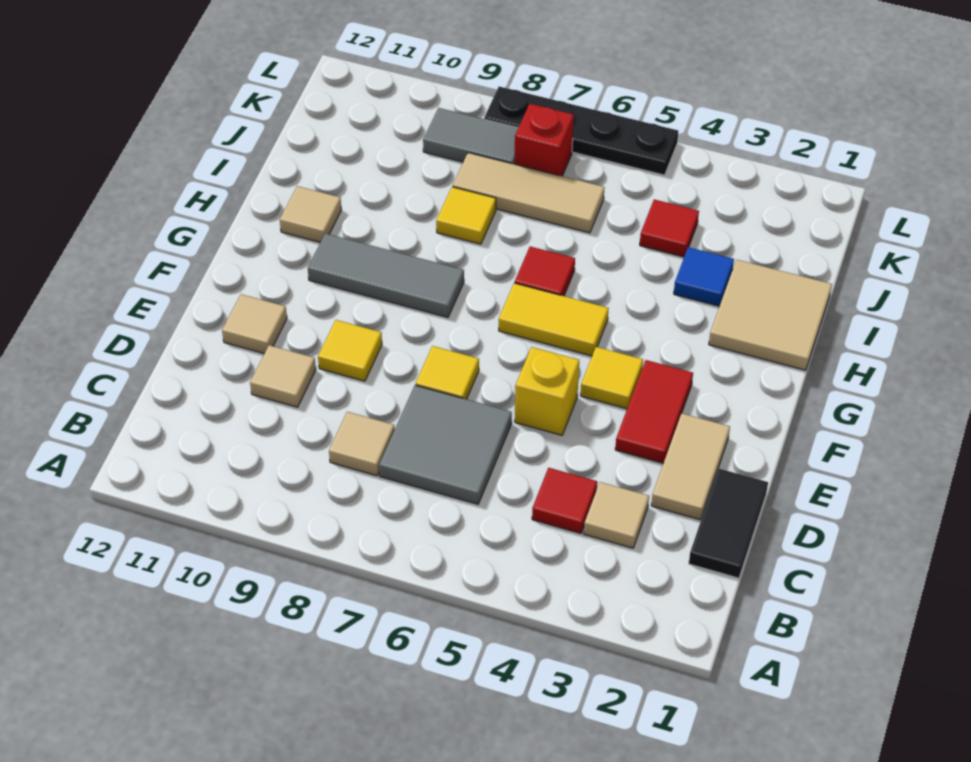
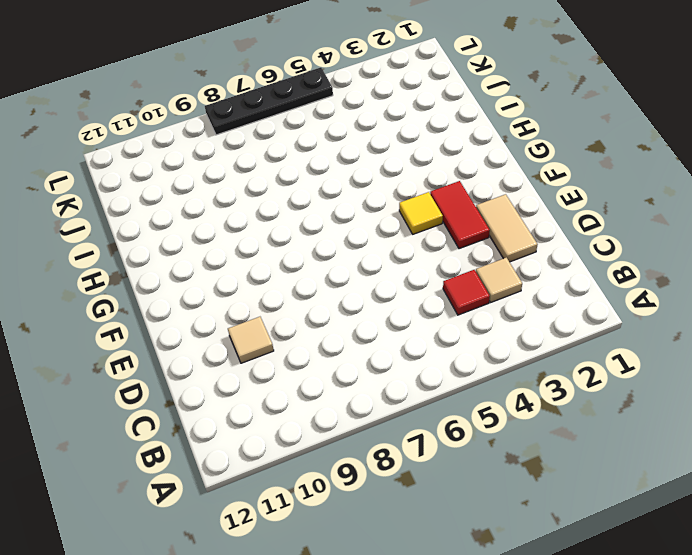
none -> black 1x2 tile [689,469,768,578]
none -> grey 2x2 tile [379,385,512,504]
none -> tan 1x1 tile [329,412,395,476]

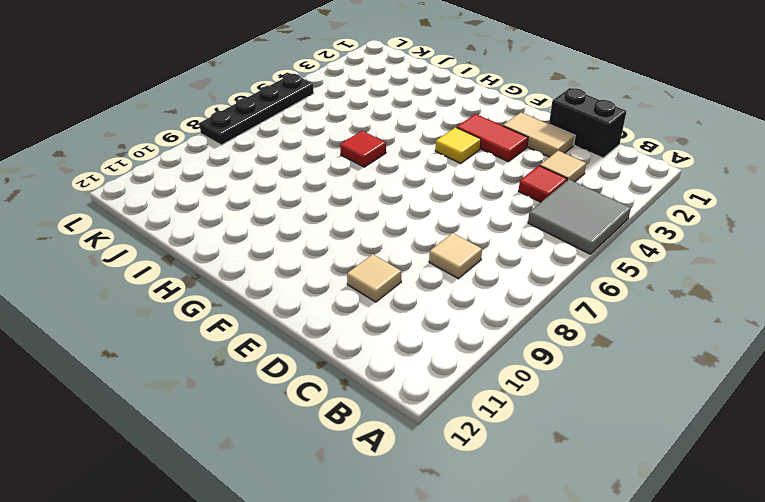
grey 2x2 tile [528,179,631,254] -> grey 2x2 tile moved to [379,385,512,504]
black 1x2 brick [549,88,627,158] -> black 1x2 tile [689,469,768,578]
none -> yellow 1x1 brick [515,347,579,435]
none -> yellow 1x1 tile [416,346,479,399]
none -> yellow 1x1 tile [318,320,382,381]

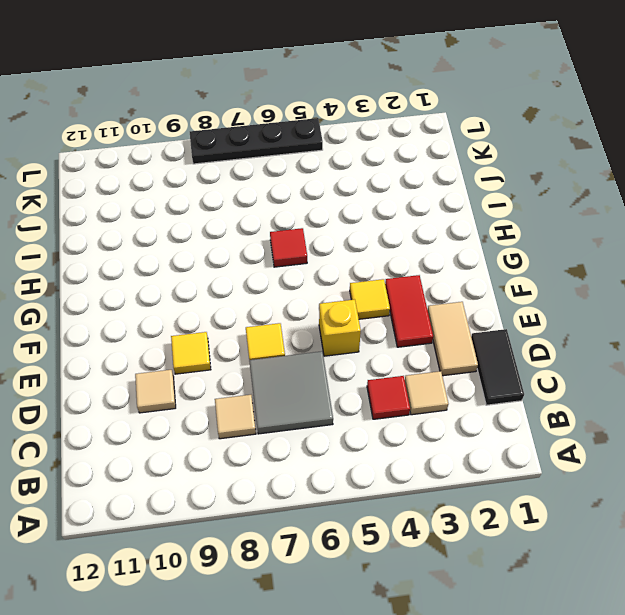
none -> tan 1x1 tile [222,294,287,354]
none -> yellow 1x2 tile [499,283,609,356]
none -> grey 1x3 tile [308,233,464,317]

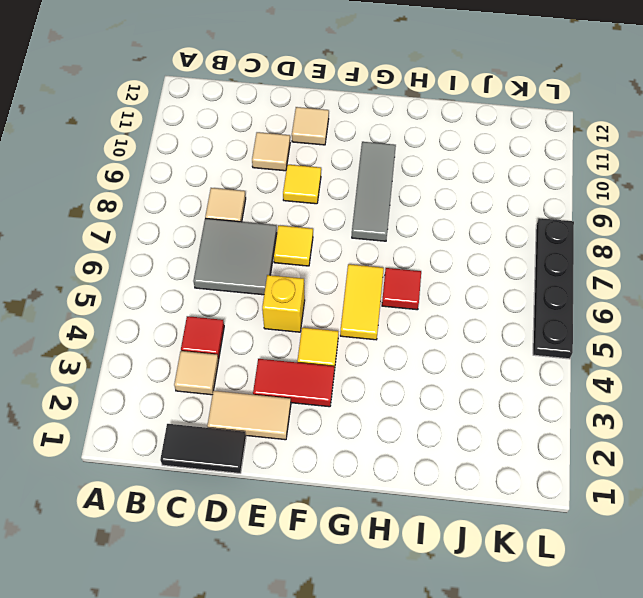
none -> tan 2x2 tile [709,260,832,370]
none -> tan 1x1 tile [280,186,341,242]
none -> blue 1x1 tile [674,247,734,306]

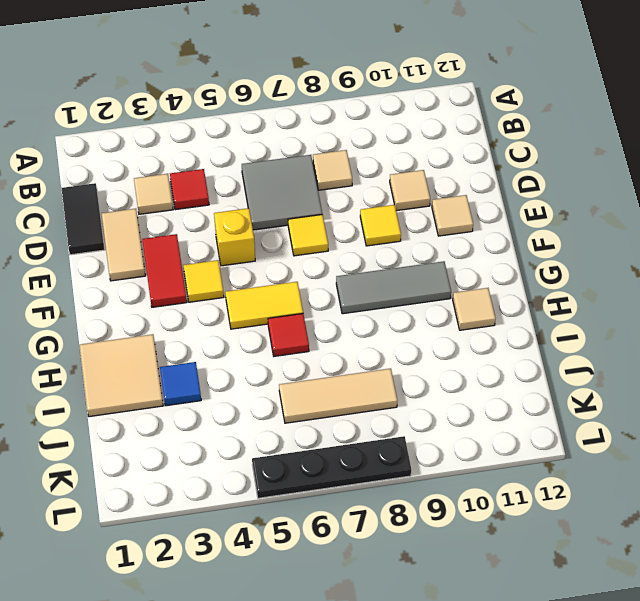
none -> yellow 1x1 tile [436,187,496,244]
none -> red 1x1 tile [640,200,699,257]
none -> red 1x1 brick [515,104,574,176]

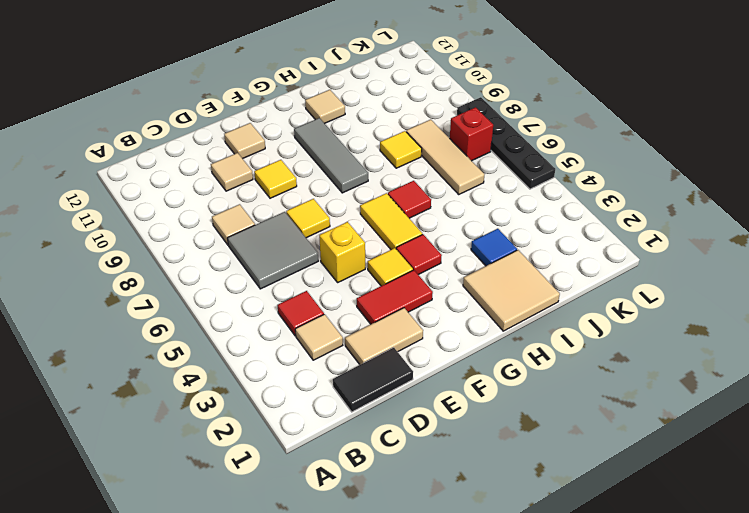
red 1x1 tile [396,234,442,275] -> red 1x1 tile moved to [640,200,699,257]
none -> grey 1x2 tile [423,108,518,164]

